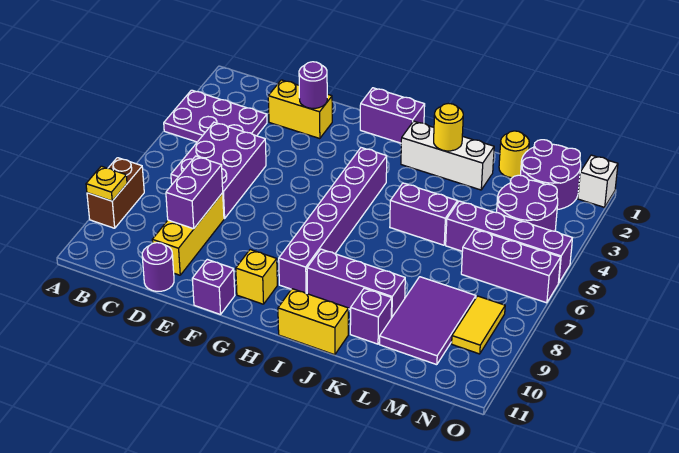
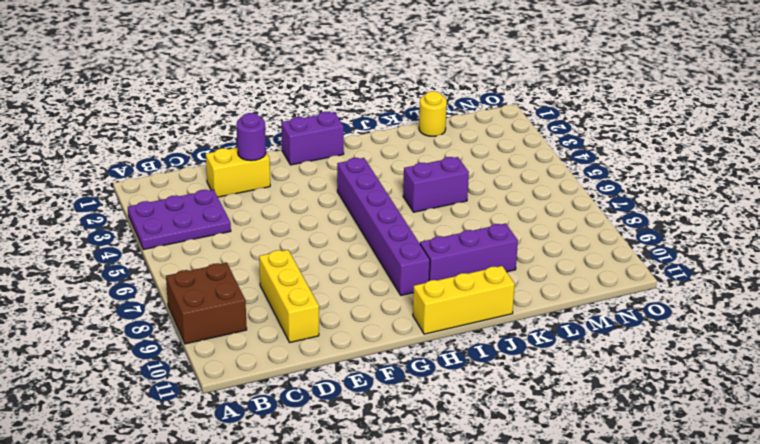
brown 2x2 brick [166,263,247,344] -> brown 1x2 brick [87,158,144,228]
yellow 1x3 brick [413,266,515,334] -> yellow 1x2 brick [278,289,348,355]
none -> purple 2x3 brick [171,122,266,219]
none -> purple 1x1 round brick [142,243,174,291]
none -> purple 1x1 brick [192,259,235,315]

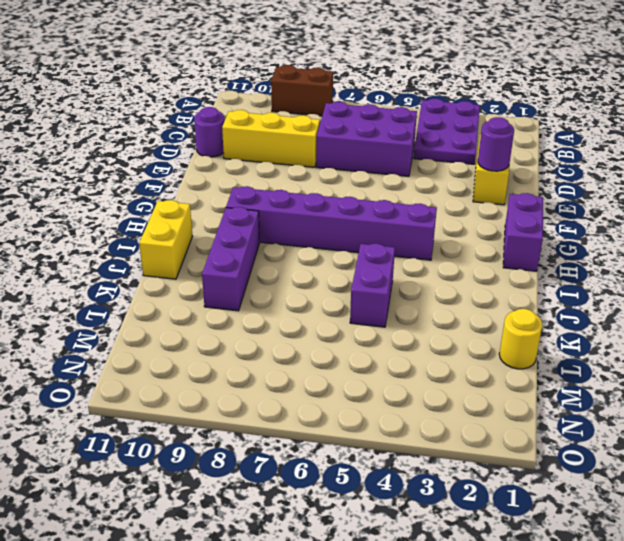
none -> purple 1x1 brick [192,259,235,315]
none -> yellow 1x1 brick [236,250,277,304]
none -> white 1x3 brick [401,121,494,190]

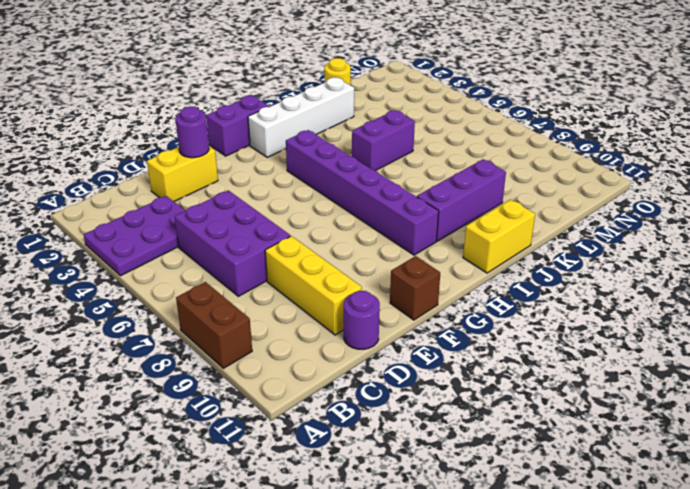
brown 1x1 brick [390,256,440,320] -> purple 1x1 brick [192,259,235,315]
white 1x4 brick [248,77,354,157] -> white 1x3 brick [401,121,494,190]
none -> yellow 1x1 brick [236,250,277,304]
none -> purple 1x1 brick [350,288,392,344]
none -> purple 1x4 brick [446,201,572,283]

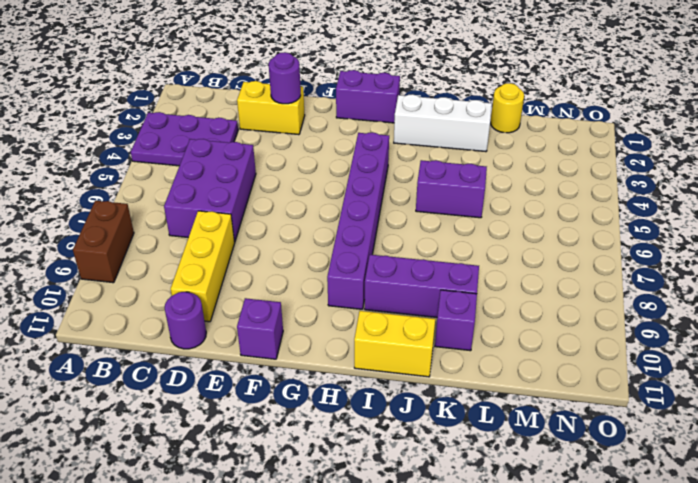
none -> yellow 1x1 brick [236,250,277,304]
none -> purple 1x4 brick [446,201,572,283]
none -> purple 2x3 tile [379,277,476,365]

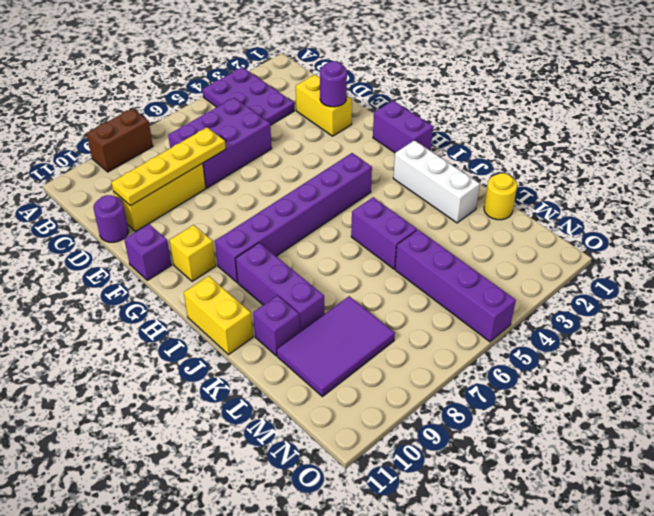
yellow 1x4 plate [111,127,226,206] -> purple 1x2 brick [166,156,223,229]
none -> purple 2x2 round brick [521,140,581,210]
none -> purple 2x2 round brick [497,175,558,231]
none -> purple 1x3 brick [461,229,561,303]

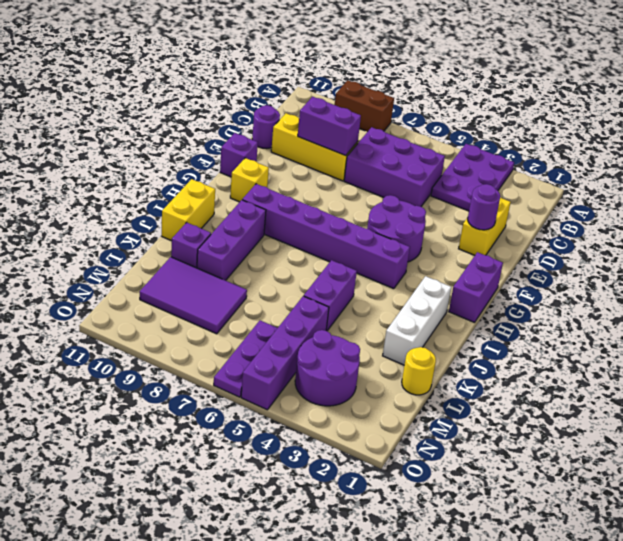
purple 2x2 round brick [367,195,426,262] -> purple 2x2 round brick moved to [521,140,581,210]
purple 1x3 plate [214,320,277,397] -> purple 1x3 brick [461,229,561,303]
none -> yellow 1x2 tile [452,296,505,354]
none -> white 1x1 brick [578,155,618,207]
none -> yellow 1x1 plate [86,166,127,201]

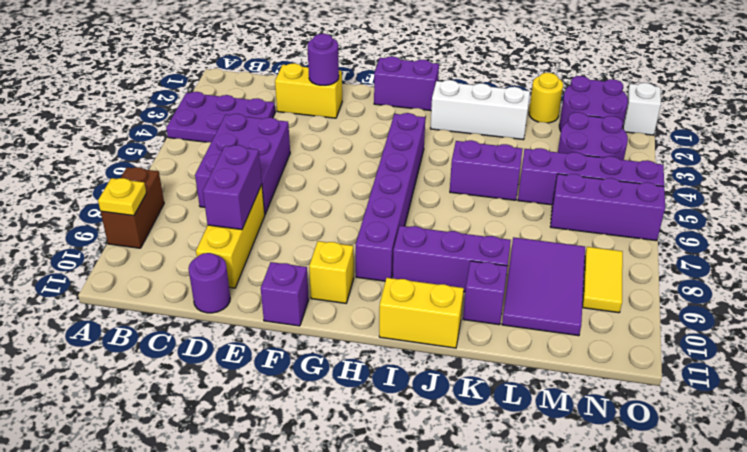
none -> yellow 1x1 round brick [434,103,463,151]

